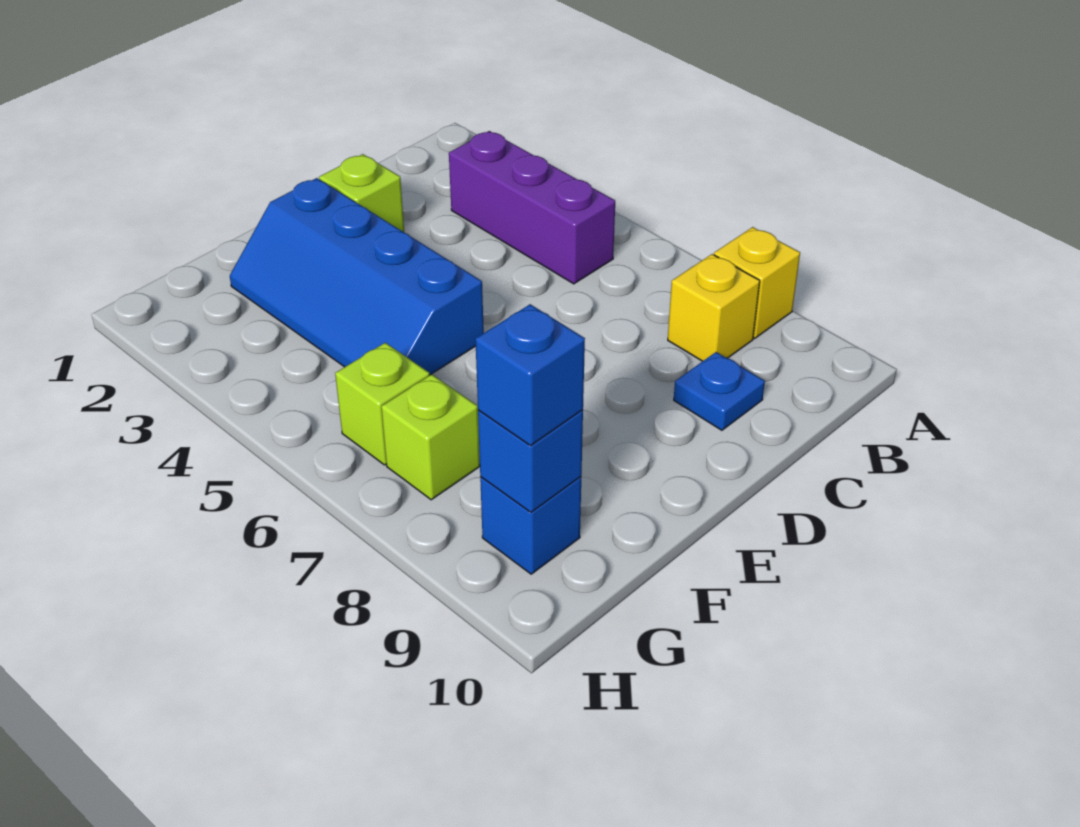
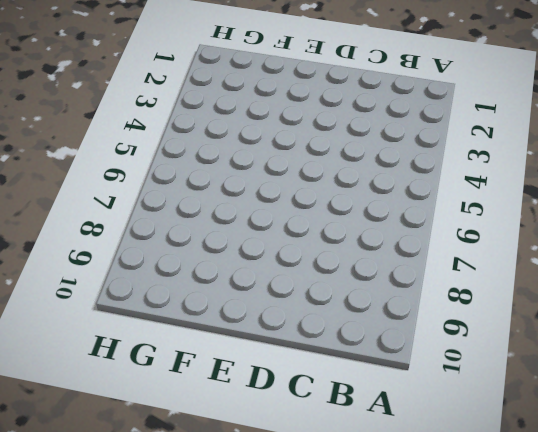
none -> yellow 1x1 brick [714,227,800,338]
none -> purple 1x3 brick [449,131,615,284]

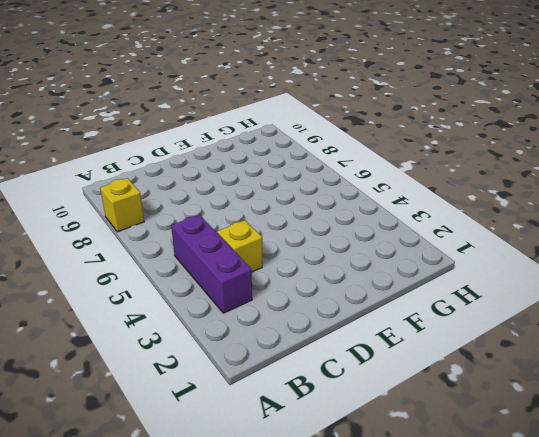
yellow 1x1 brick [217,220,262,272] -> yellow 1x1 brick moved to [668,254,760,361]
none -> blue 1x1 plate [674,352,765,430]
none -> lime 1x1 brick [319,154,404,232]

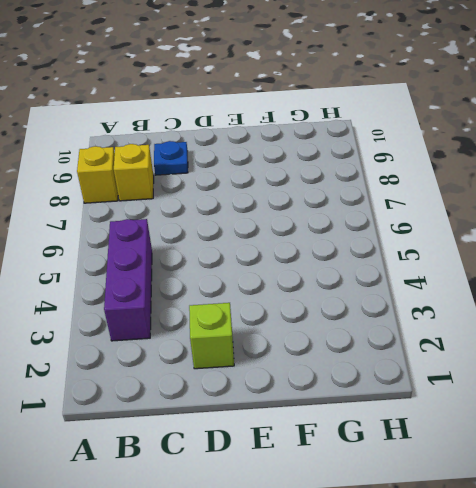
none -> blue 2x4 slope [230,178,484,375]
none -> lime 1x1 brick [335,343,430,465]

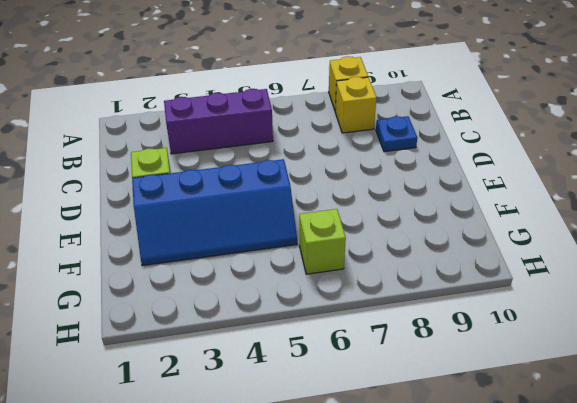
none -> lime 1x1 brick [381,374,480,500]
none -> blue 1x1 brick [480,477,581,574]

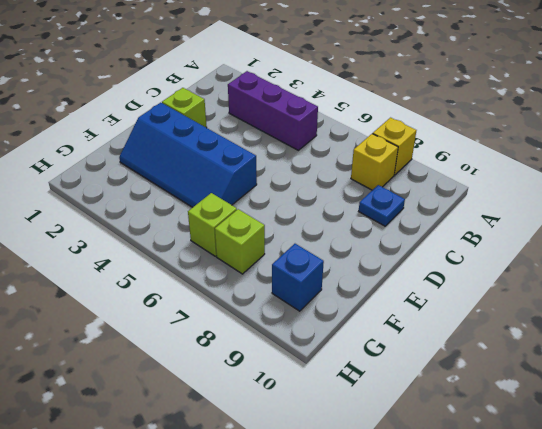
none -> blue 1x1 brick [478,410,583,512]
none -> blue 1x1 brick [475,304,585,446]

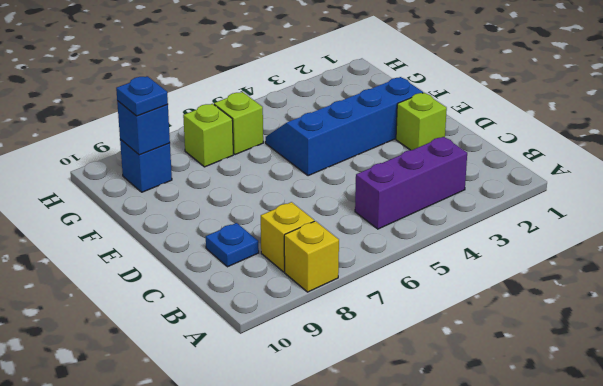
blue 1x1 plate [116,76,168,116] -> blue 1x1 brick [475,304,585,446]

